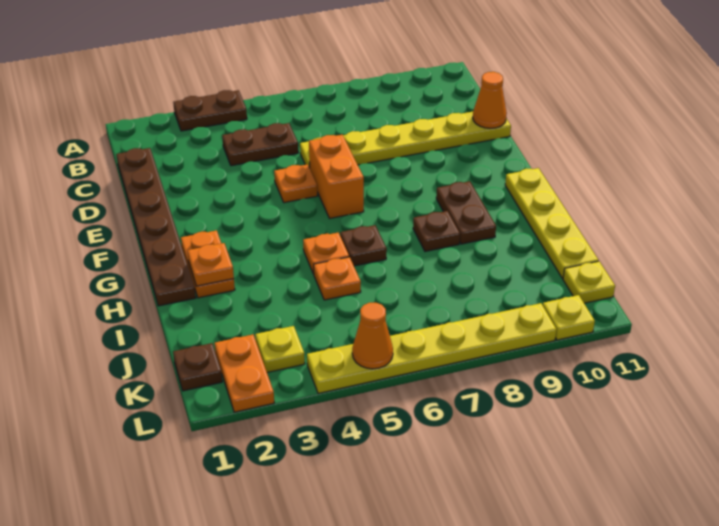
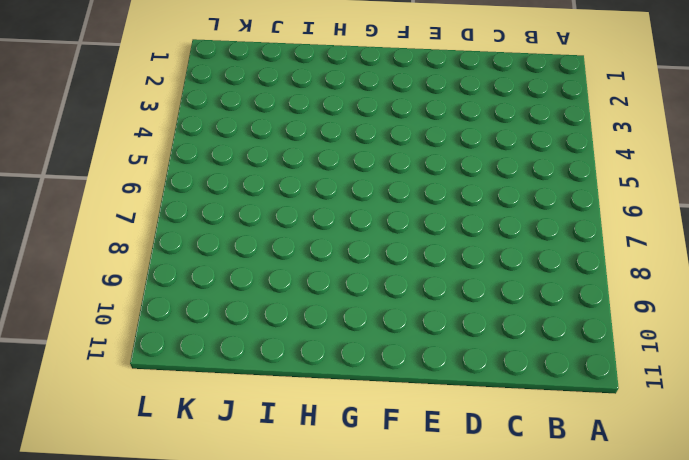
none -> brown 1x2 plate [173,90,247,131]
none -> brown 1x6 plate [116,148,196,306]
none -> brown 1x2 plate [222,123,298,166]

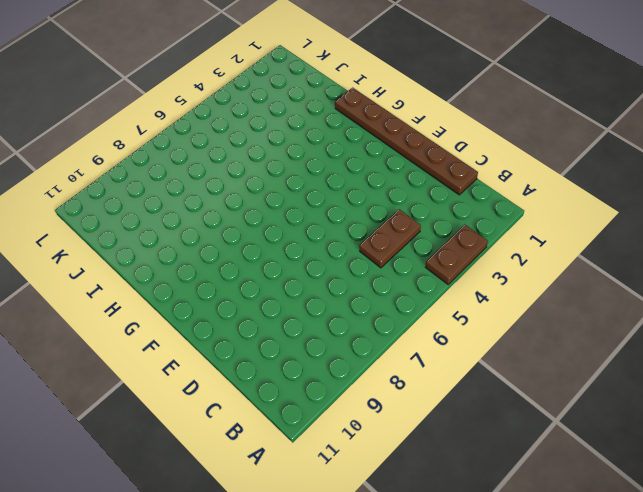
none -> yellow 1x6 plate [300,112,511,168]
none -> orange 1x1 plate [274,164,318,203]
none -> orange 1x2 brick [309,135,364,218]

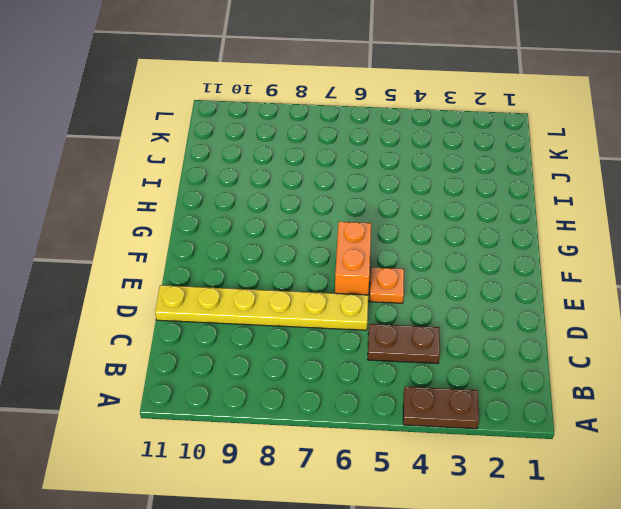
none -> brown 1x6 plate [116,148,196,306]
none -> orange 1x2 plate [181,230,235,298]
none -> brown 1x2 plate [436,181,496,244]

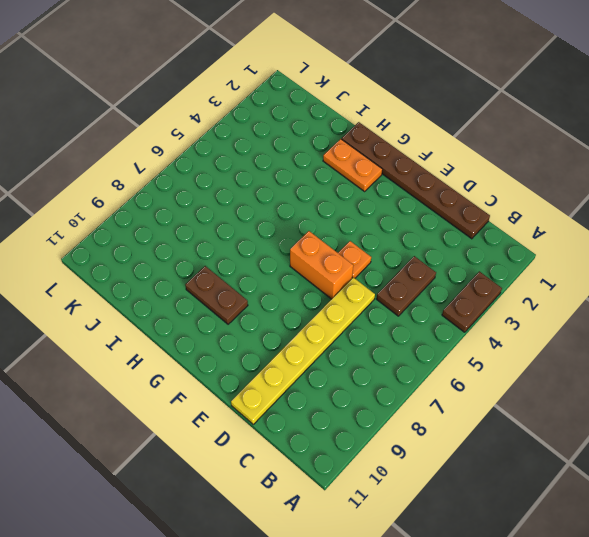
none -> yellow 1x4 plate [505,168,598,279]
none -> orange 1x1 plate [303,233,349,274]
none -> brown 1x1 plate [340,225,387,266]

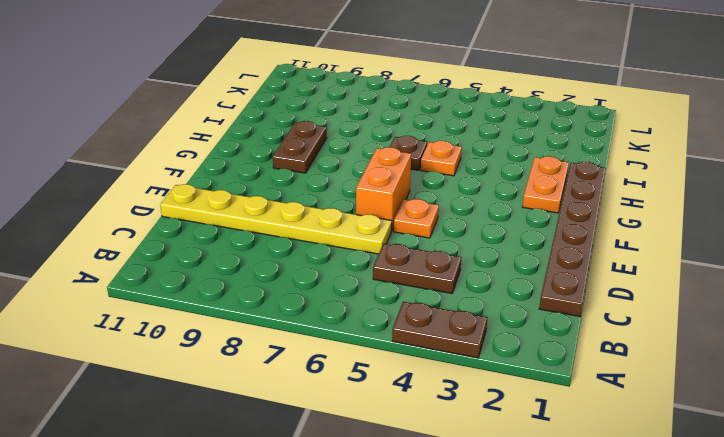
none -> yellow 1x4 plate [505,168,598,279]
none -> brown 1x1 plate [413,211,460,251]
none -> orange 1x1 plate [314,257,361,300]

